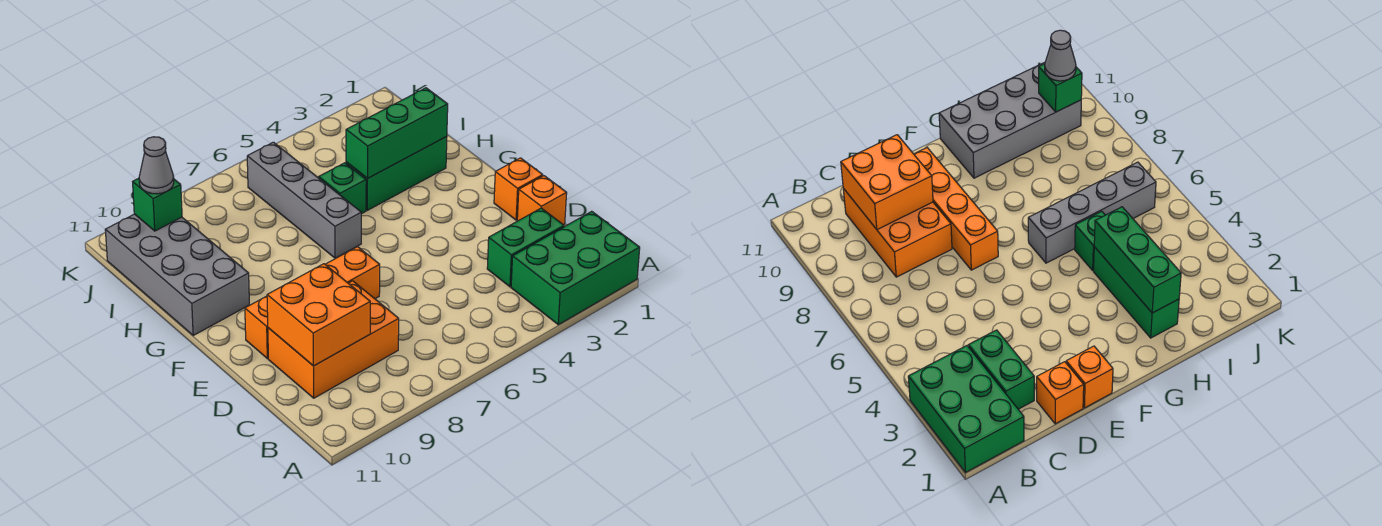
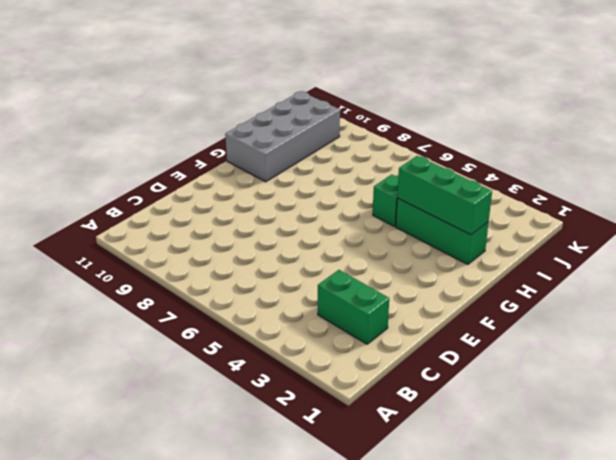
none -> green 2x3 brick [511,211,640,325]
none -> orange 2x3 brick [268,281,399,398]
none -> orange 1x1 brick [517,176,567,225]

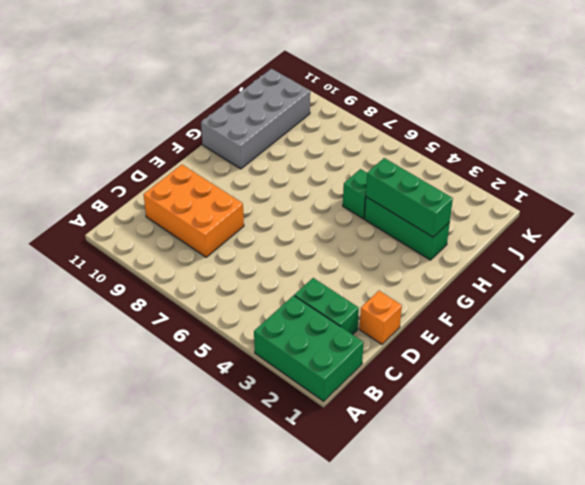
none -> orange 1x1 brick [494,158,543,220]
none -> orange 1x4 brick [245,247,380,358]
none -> grey 1x4 brick [247,142,361,258]

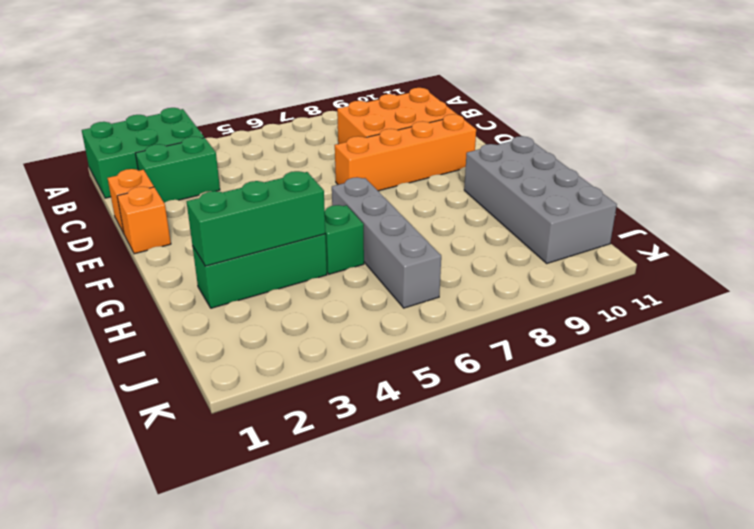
none -> orange 2x2 brick [267,264,370,366]
none -> green 1x1 brick [133,178,182,231]
none -> grey 1x1 cone [139,137,174,194]

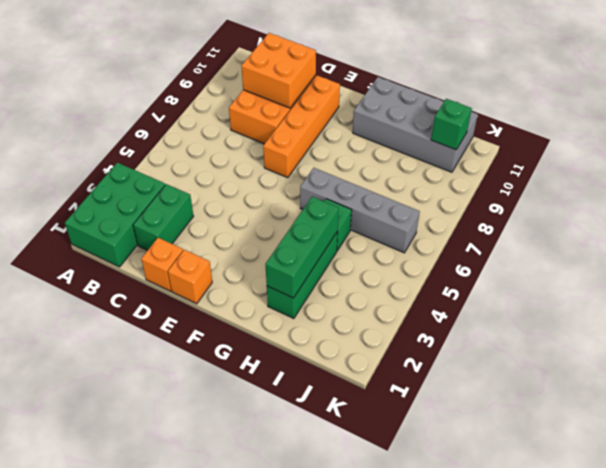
none -> grey 1x1 cone [139,137,174,194]

